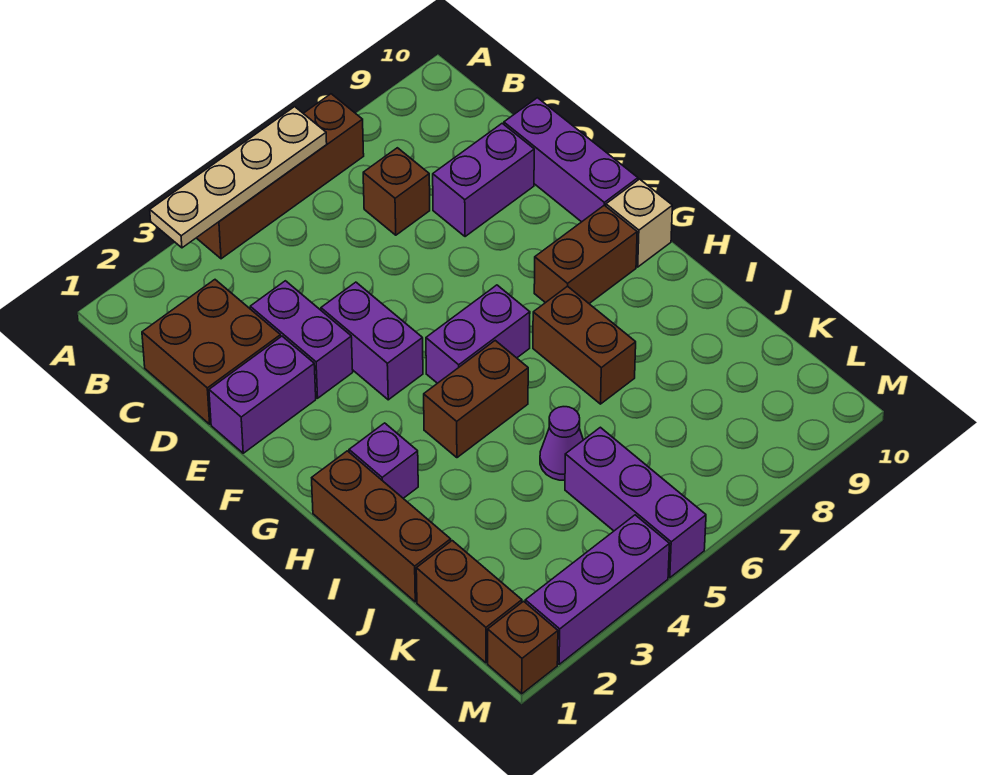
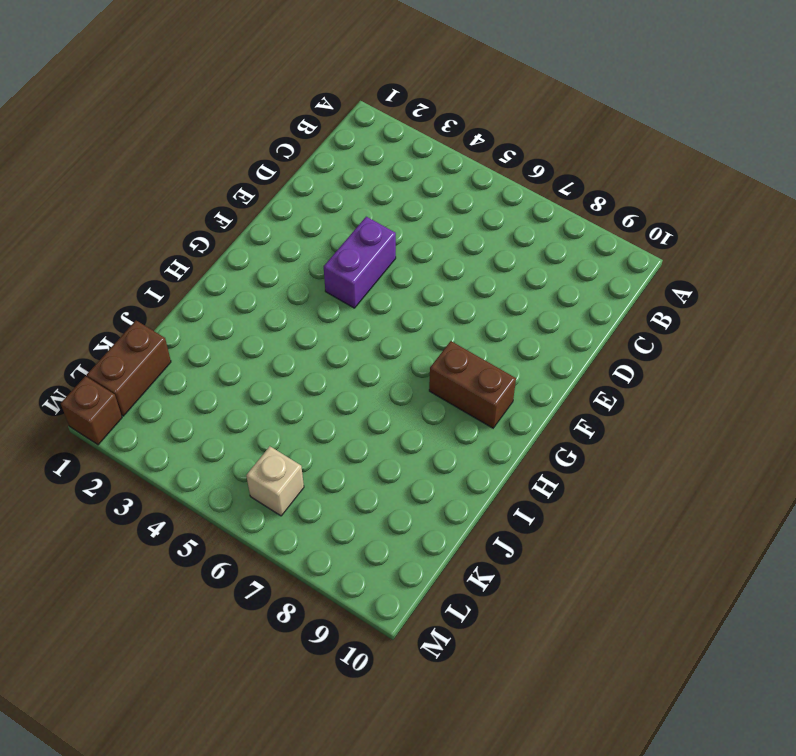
tan 1x1 brick [246,446,304,516] -> tan 1x1 brick moved to [606,179,672,267]
none -> brown 1x4 brick [197,94,364,259]
none -> brown 2x2 brick [142,280,281,424]
none -> brown 1x1 brick [363,148,430,235]

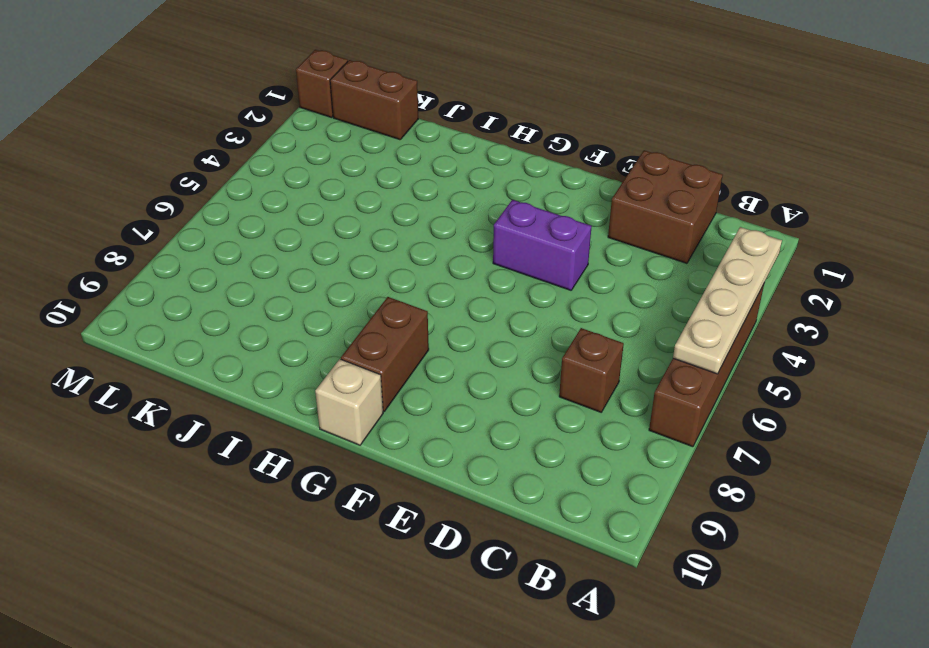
none -> purple 1x2 brick [250,281,353,398]
none -> purple 1x2 brick [433,123,534,237]
none -> purple 1x3 brick [504,98,638,222]

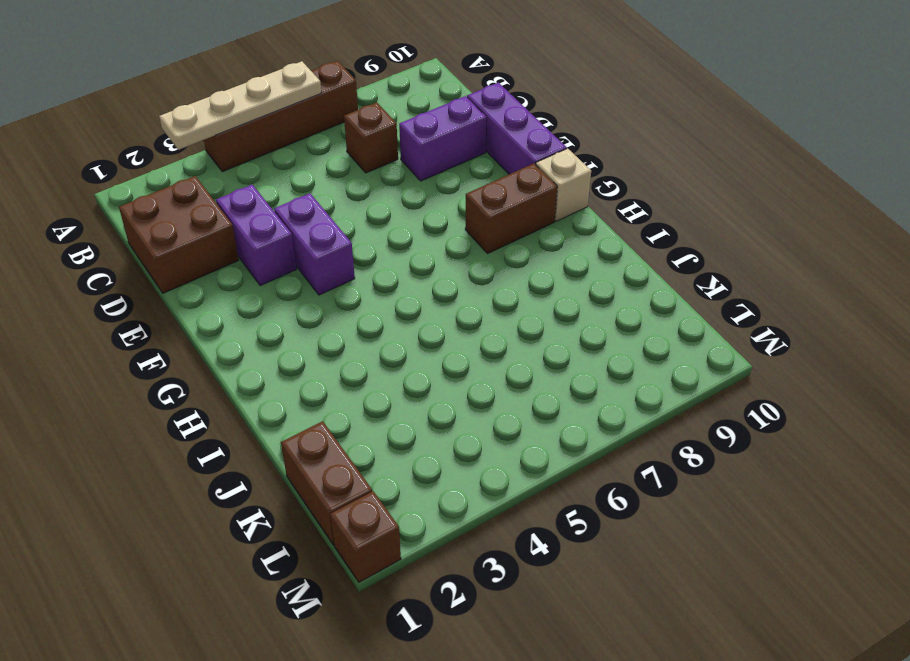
none -> purple 1x2 brick [209,336,316,453]
none -> purple 1x2 brick [426,285,530,383]
none -> brown 1x3 brick [312,451,451,602]

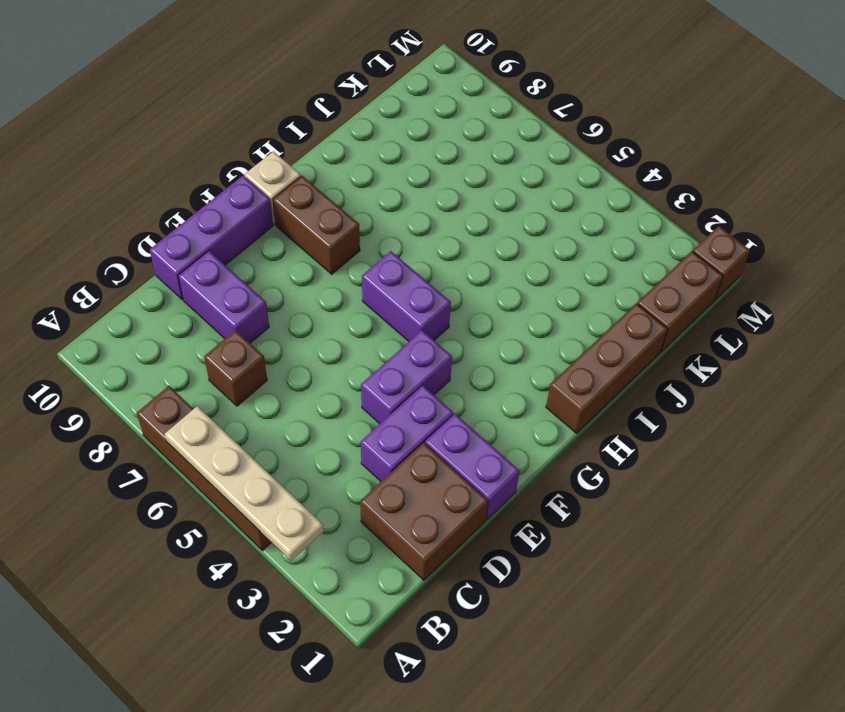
none -> purple 1x1 brick [349,423,418,498]
none -> brown 1x2 brick [424,341,528,458]
none -> brown 1x2 brick [533,286,636,404]

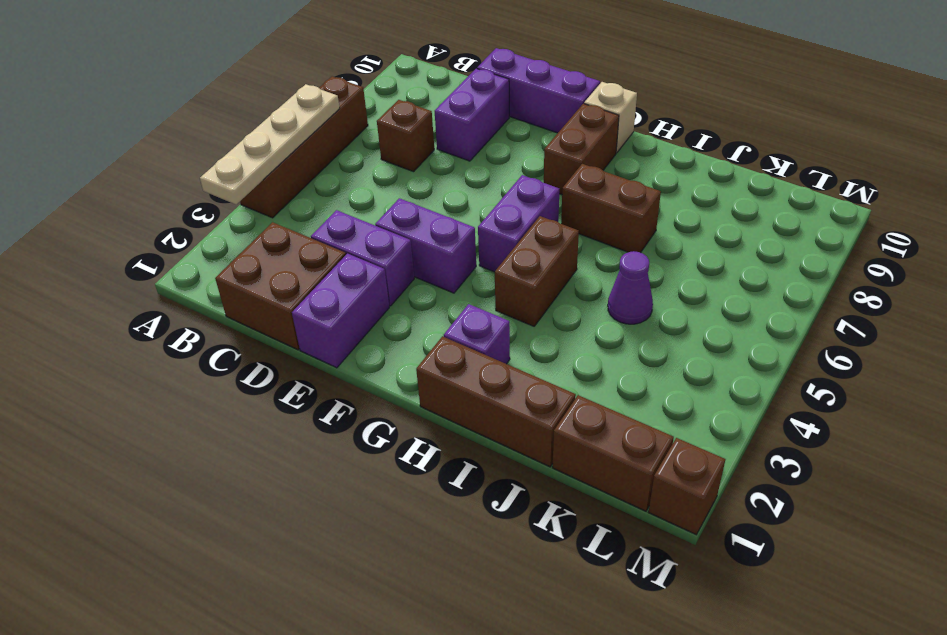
none -> purple 1x3 brick [565,427,706,578]
none -> purple 1x3 brick [525,515,669,664]

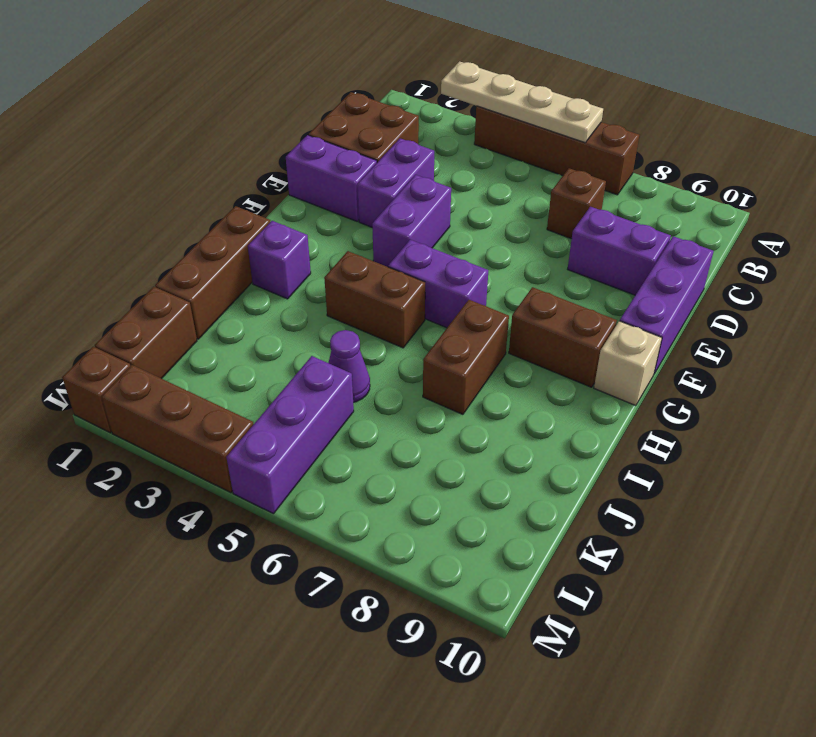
brown 1x3 brick [102,365,254,492] -> purple 1x3 brick [525,515,669,664]

